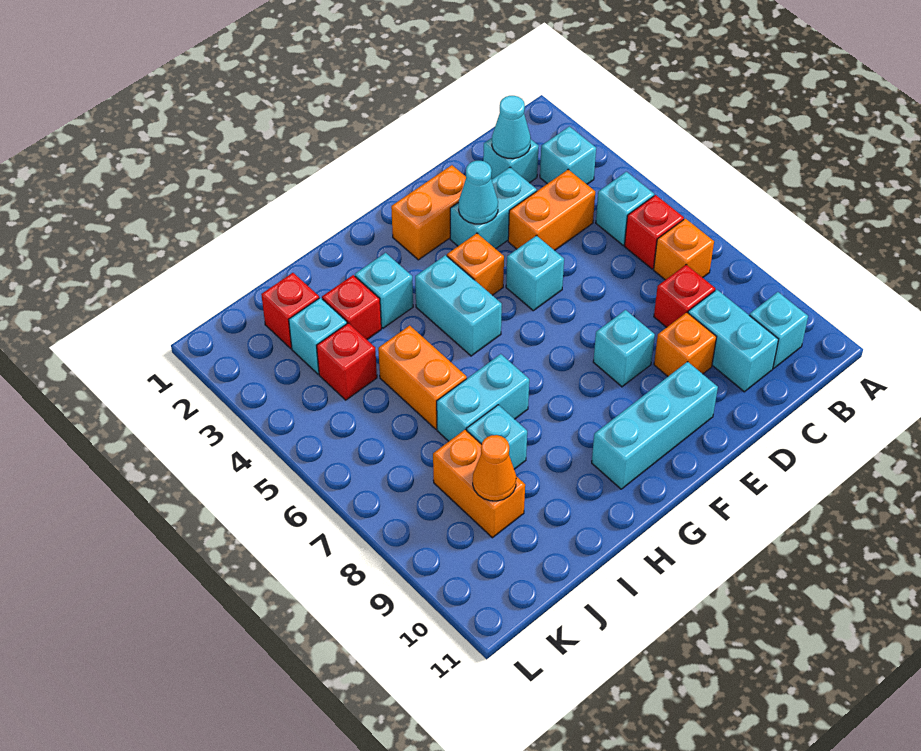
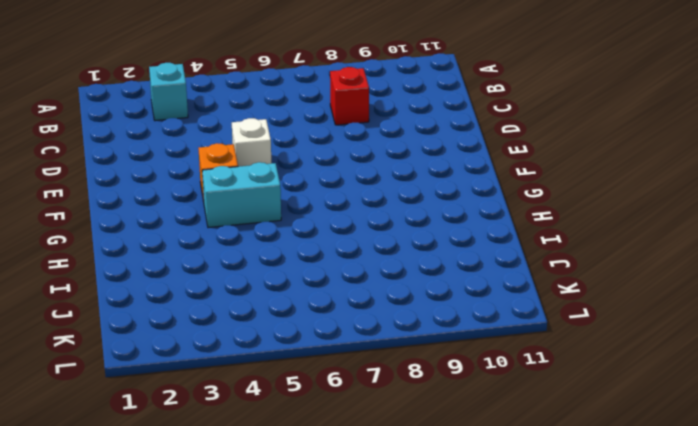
white 1x1 brick [232,118,271,167] -> cyan 1x1 brick [506,235,564,311]
none -> cyan 1x1 brick [596,172,654,245]
none -> red 1x1 brick [624,195,684,269]
none -> orange 1x1 brick [654,219,714,280]

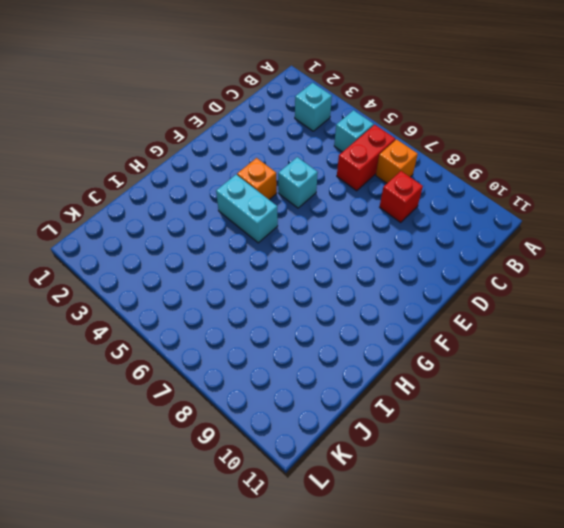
red 1x2 brick [337,125,395,191] -> red 1x1 brick [624,195,684,269]
none -> cyan 1x1 brick [749,292,808,368]
none -> cyan 1x1 brick [483,138,538,183]
none -> orange 1x2 brick [508,170,595,250]

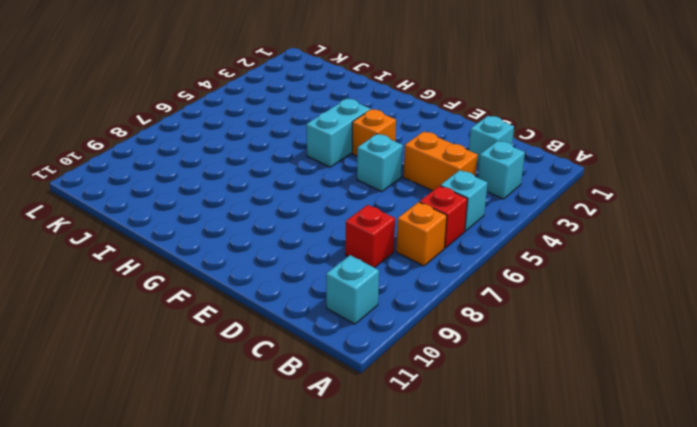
none -> cyan 1x2 brick [688,290,779,392]
none -> cyan 1x2 brick [450,167,537,249]
none -> orange 1x1 brick [654,312,717,376]

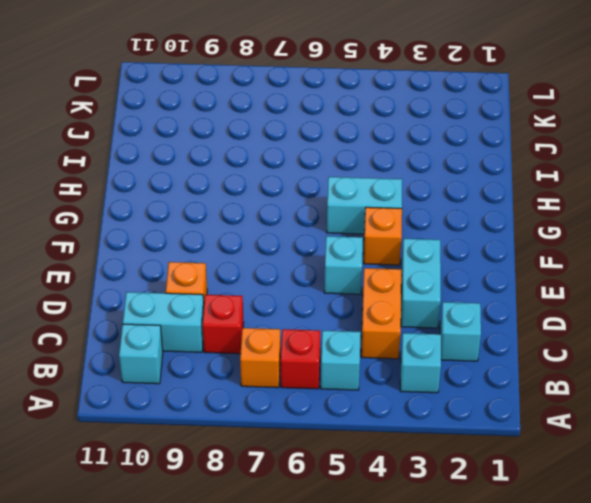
none -> orange 1x2 brick [391,165,466,260]
none -> cyan 1x1 brick [593,310,655,387]
none -> cyan 1x3 brick [592,362,718,489]

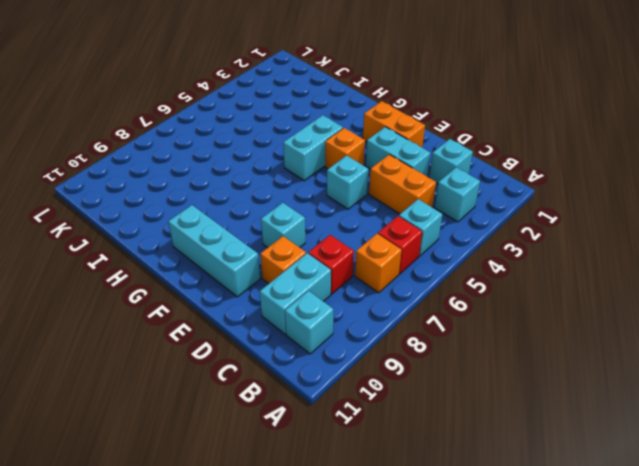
none -> cyan 1x1 brick [355,253,413,328]
none -> cyan 1x2 brick [437,354,529,441]
none -> red 1x1 brick [322,275,381,339]

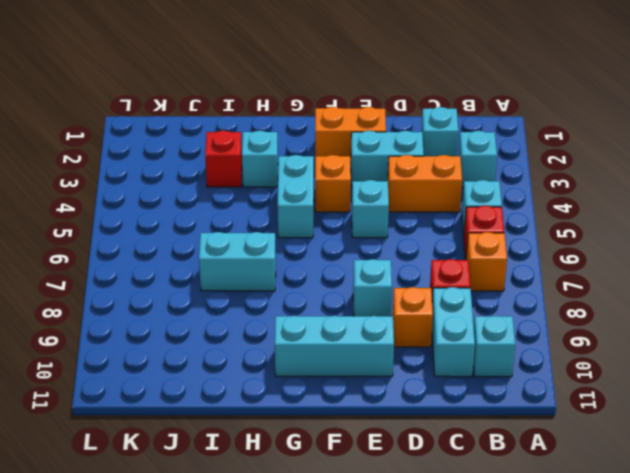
none -> orange 1x2 brick [378,326,467,429]
none -> cyan 1x1 brick [467,405,527,469]
none -> red 1x1 brick [261,273,319,348]

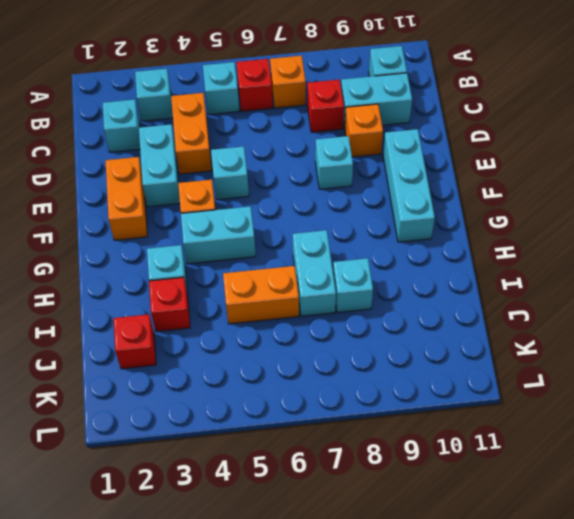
none -> cyan 1x1 brick [289,298,347,374]
none -> red 1x1 brick [317,323,377,400]
none -> orange 1x2 brick [433,430,525,538]

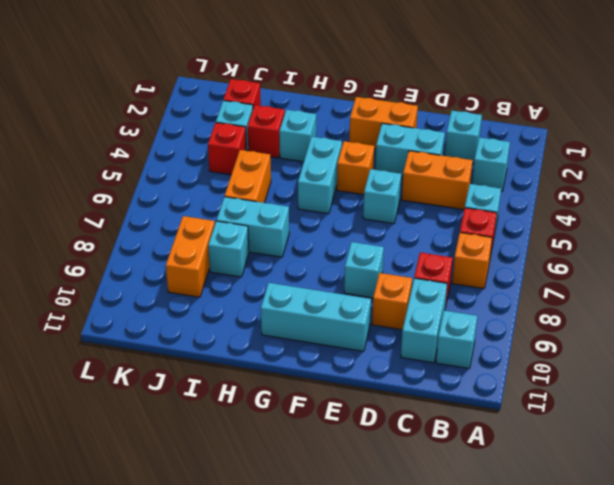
none -> cyan 1x1 cone [492,96,531,159]
none -> cyan 1x1 cone [459,161,498,224]
none -> orange 1x1 cone [473,435,516,501]

